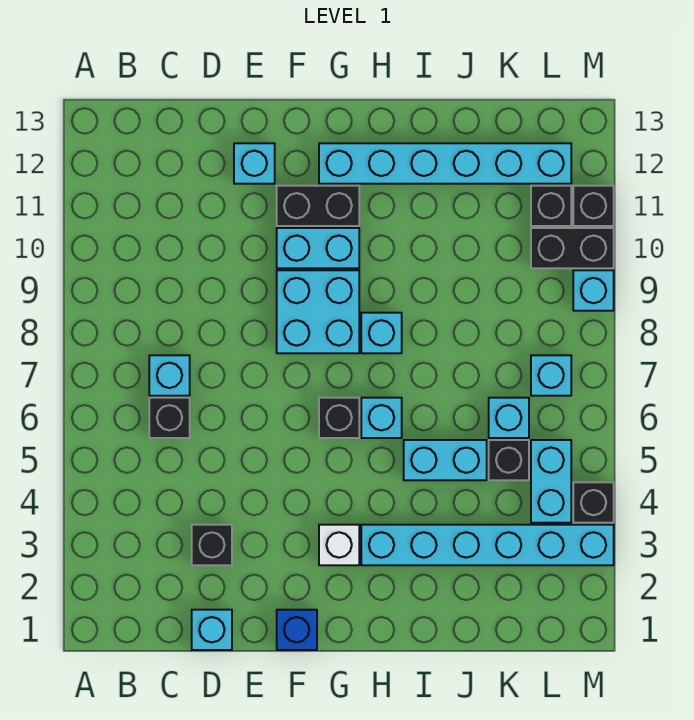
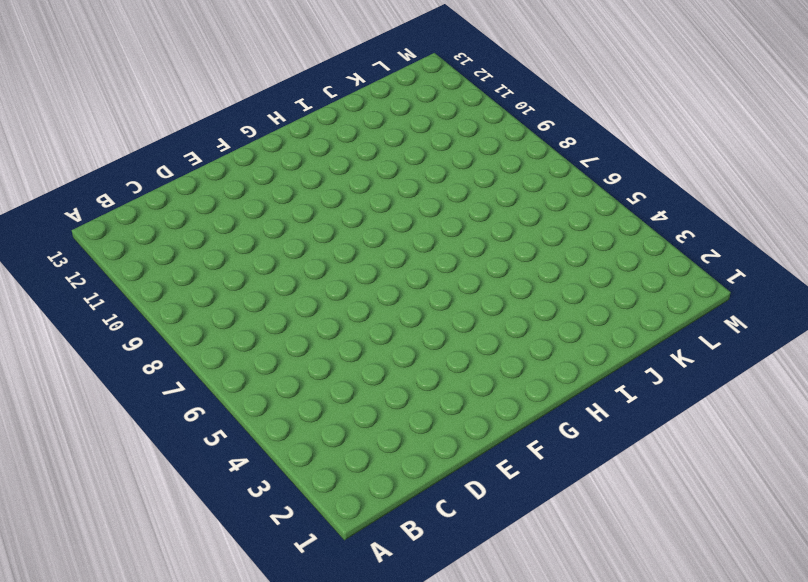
none -> black 1x1 brick [149,398,190,438]
none -> cyan 1x1 brick [149,355,190,396]
none -> cyan 1x1 brick [192,610,232,650]

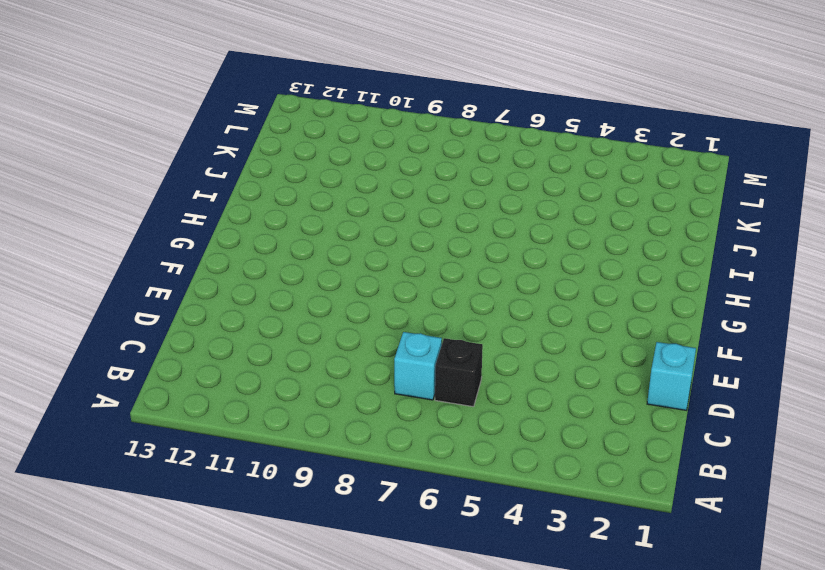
none -> black 1x1 brick [192,525,232,565]
none -> cyan 1x1 brick [234,143,275,184]
none -> blue 1x1 brick [277,610,317,650]

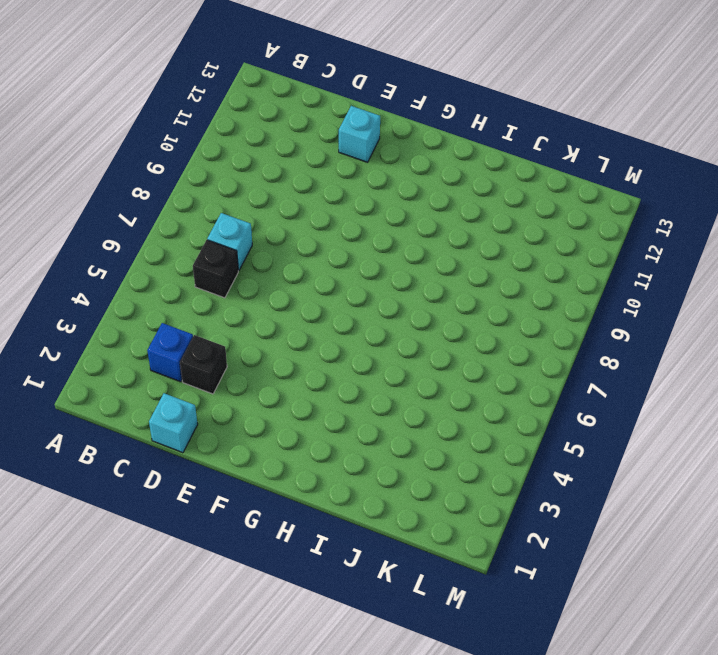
blue 1x1 brick [147,323,193,382] -> blue 1x1 brick moved to [277,610,317,650]
none -> cyan 2x2 brick [277,270,359,353]
none -> cyan 1x2 brick [277,228,359,268]
none -> black 1x2 brick [277,186,359,226]

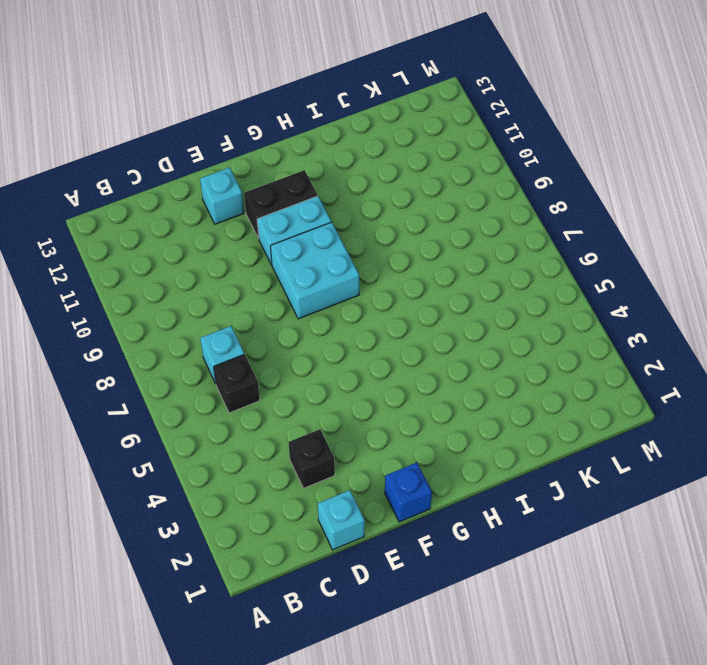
none -> white 1x1 brick [319,525,359,565]
none -> black 1x1 brick [319,398,359,438]
none -> cyan 1x6 brick [319,143,571,184]

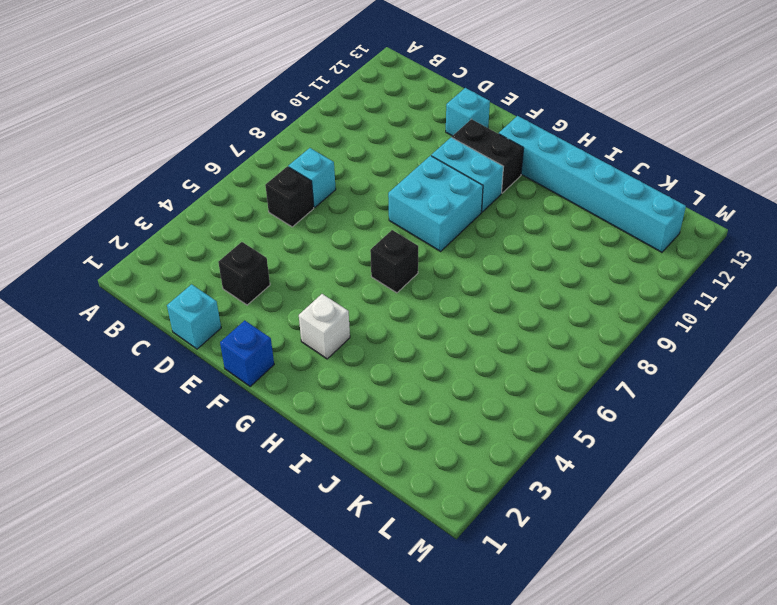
none -> cyan 1x6 brick [361,525,614,565]
none -> cyan 1x1 brick [361,398,402,438]
none -> cyan 1x1 brick [361,313,402,353]

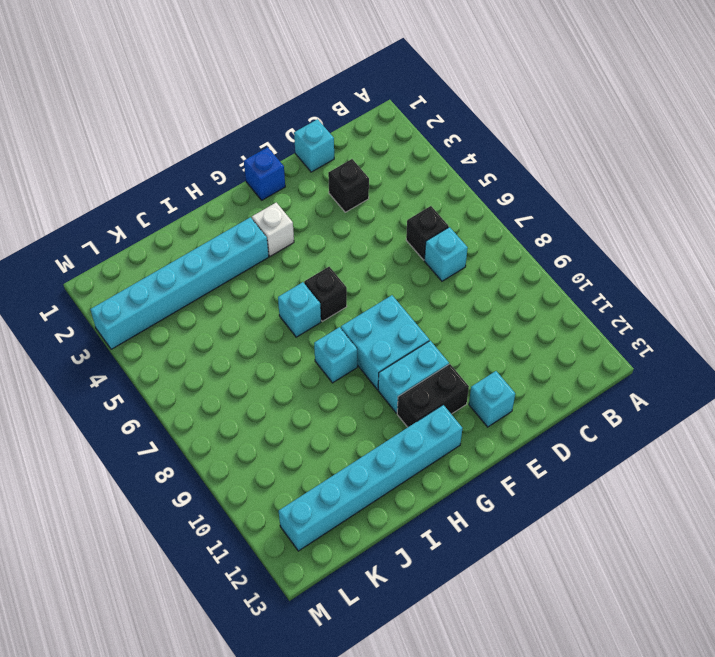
none -> cyan 1x2 brick [404,440,487,480]
none -> black 1x1 brick [489,440,529,480]
none -> cyan 1x1 brick [489,398,529,438]

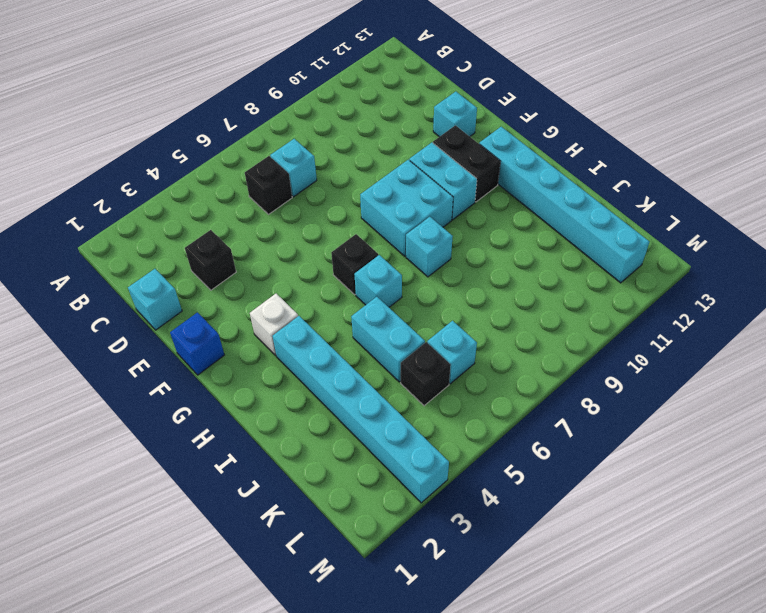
none -> cyan 1x2 brick [531,440,571,523]
none -> cyan 1x1 brick [531,355,571,396]
none -> black 1x2 brick [531,228,614,268]

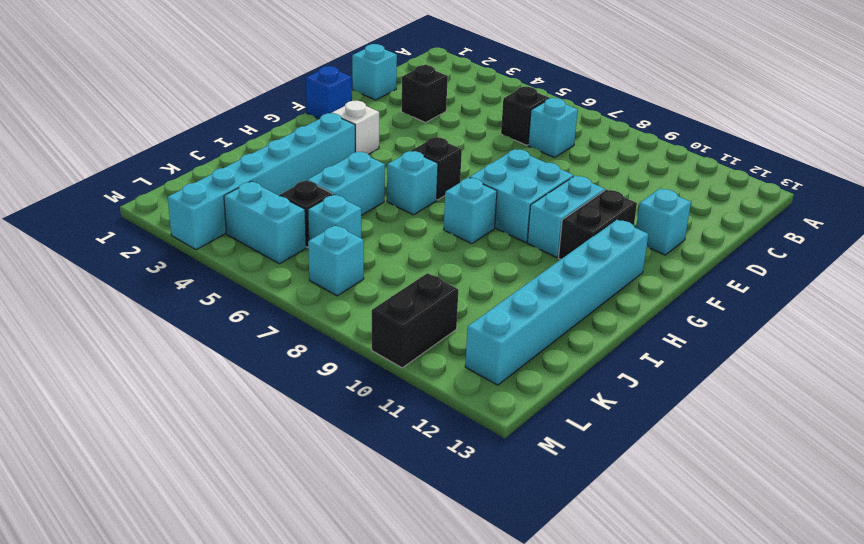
none -> black 1x1 brick [531,186,571,226]
none -> black 1x1 brick [573,482,614,523]
none -> cyan 1x1 brick [573,270,614,311]

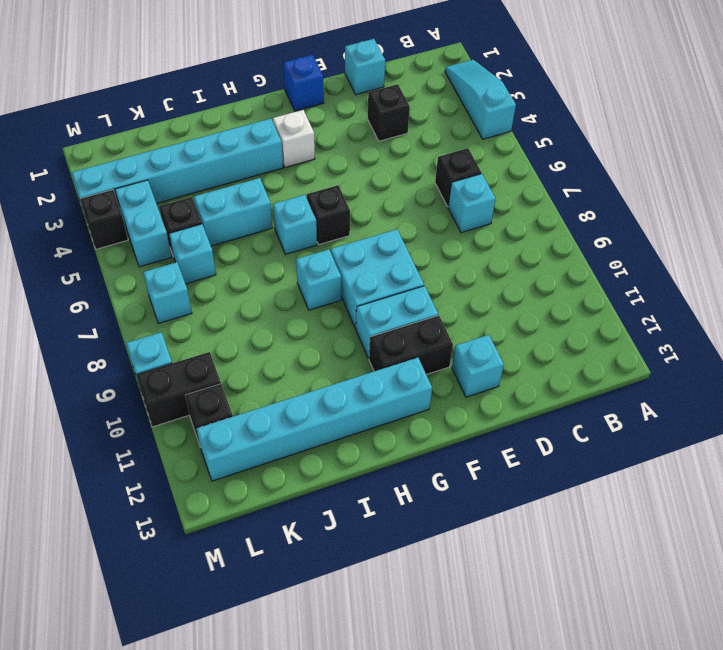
cyan 1x3 slope [445,60,516,139] -> none
none -> black 1x1 brick [573,186,614,226]

